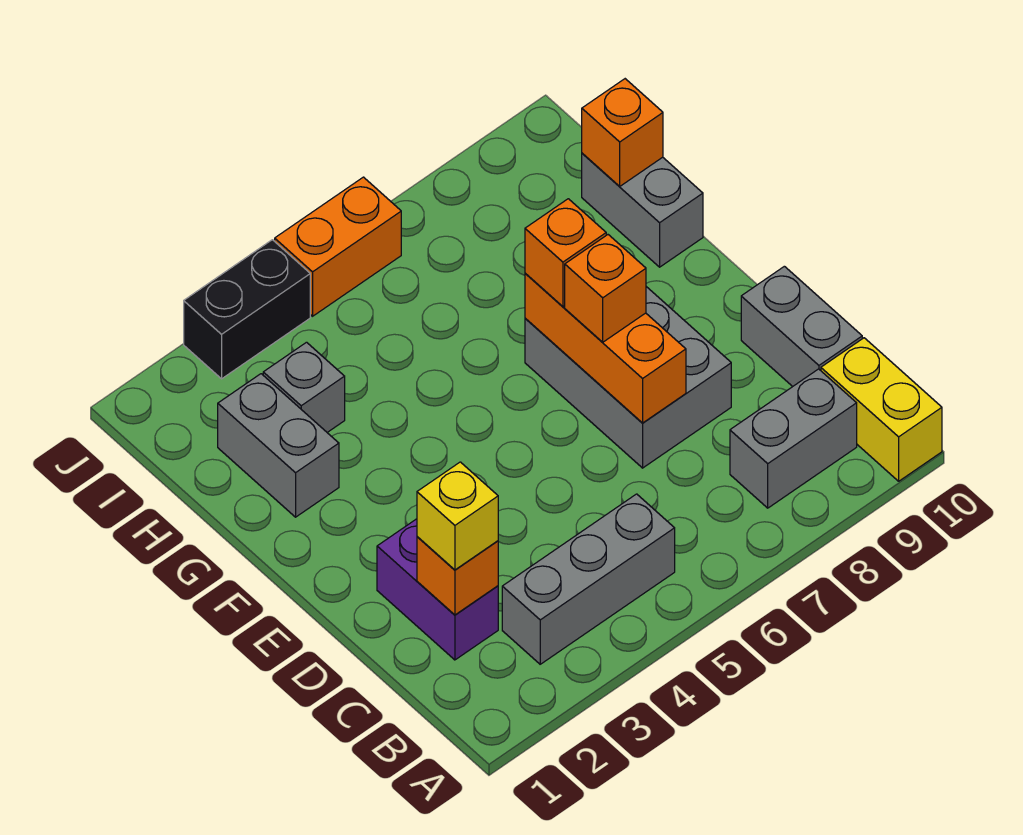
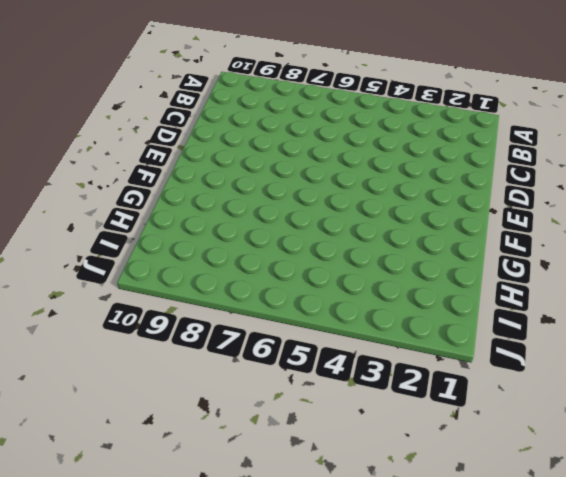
none -> yellow 1x2 brick [821,338,942,481]
none -> grey 1x3 brick [502,494,675,664]
none -> grey 1x2 brick [730,369,857,508]

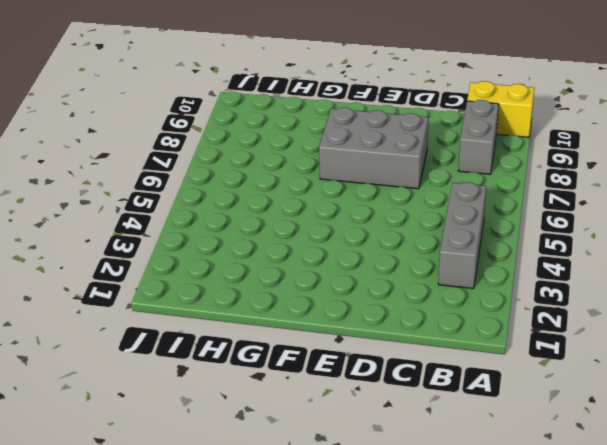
none -> purple 1x2 brick [377,519,498,660]
none -> grey 1x2 brick [741,266,862,387]
none -> grey 1x2 brick [218,374,339,517]

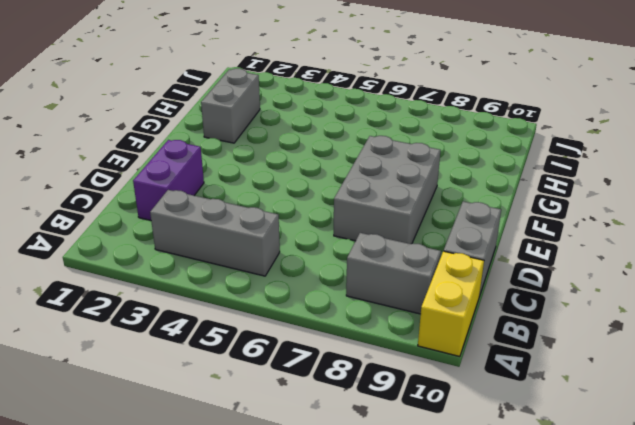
none -> grey 1x2 brick [582,153,703,267]
none -> grey 1x1 brick [263,342,345,432]
none -> black 1x2 brick [184,240,310,379]

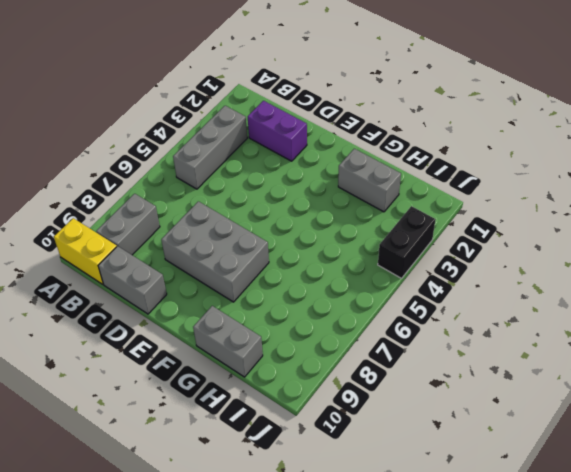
none -> grey 1x1 brick [263,342,345,432]
none -> orange 1x2 brick [275,177,401,316]
none -> orange 1x1 brick [417,537,498,615]

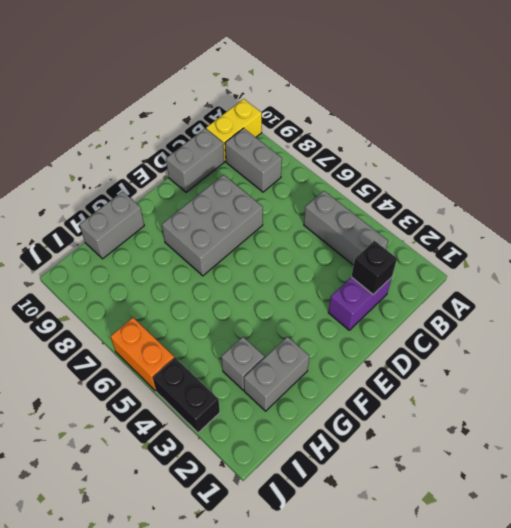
black 1x1 brick [351,241,397,295] -> orange 1x1 brick [417,537,498,615]
none -> orange 1x3 brick [525,274,686,423]
none -> orange 1x1 brick [582,79,663,187]
none -> yellow 1x1 brick [417,462,498,570]

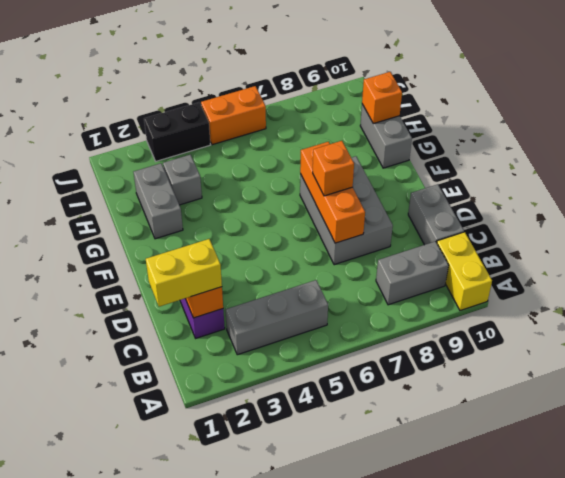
yellow 1x2 brick [146,239,222,307] -> yellow 1x1 brick [417,462,498,570]
none -> orange 1x1 brick [525,199,606,306]

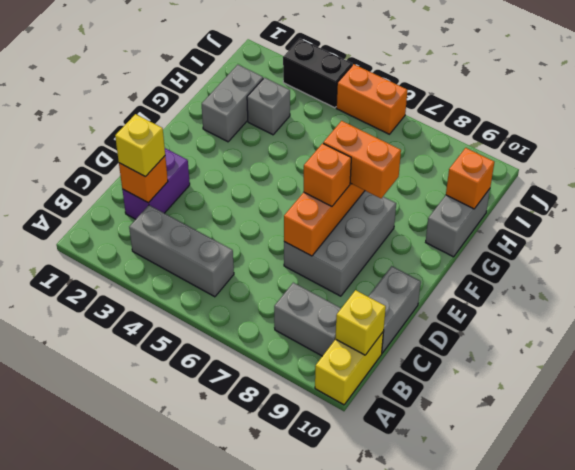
yellow 1x1 brick [335,290,386,355] -> none
orange 1x2 brick [323,121,401,198] -> orange 1x1 brick [525,199,606,306]

